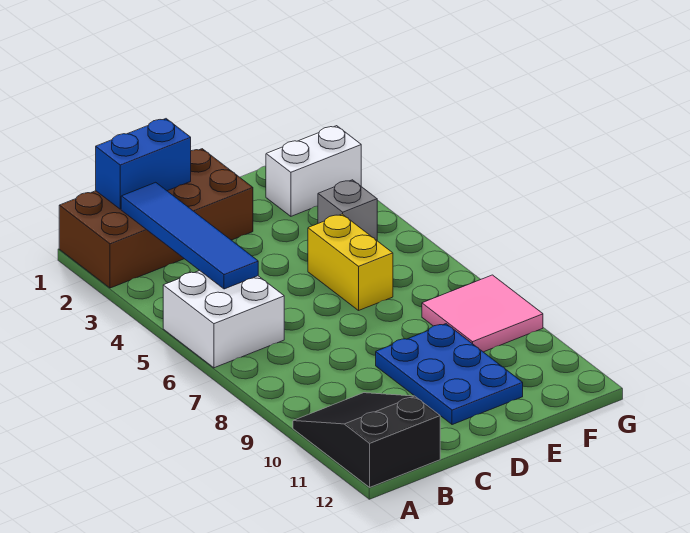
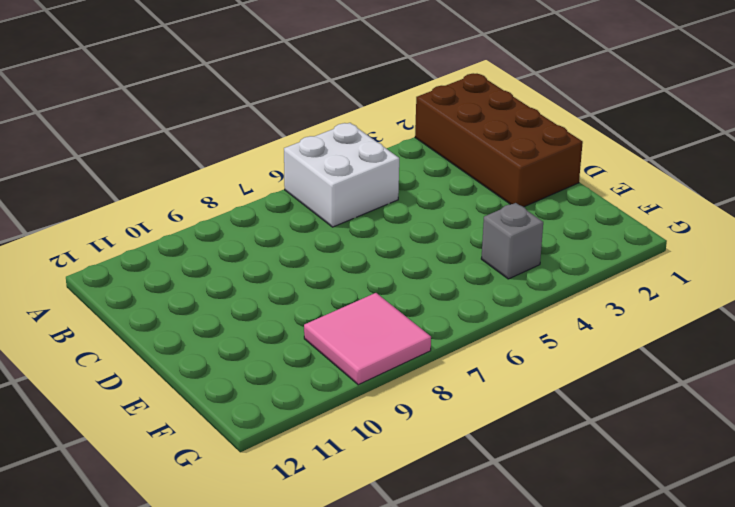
none -> black 2x3 slope [293,393,440,487]
none -> blue 2x3 plate [376,324,523,425]

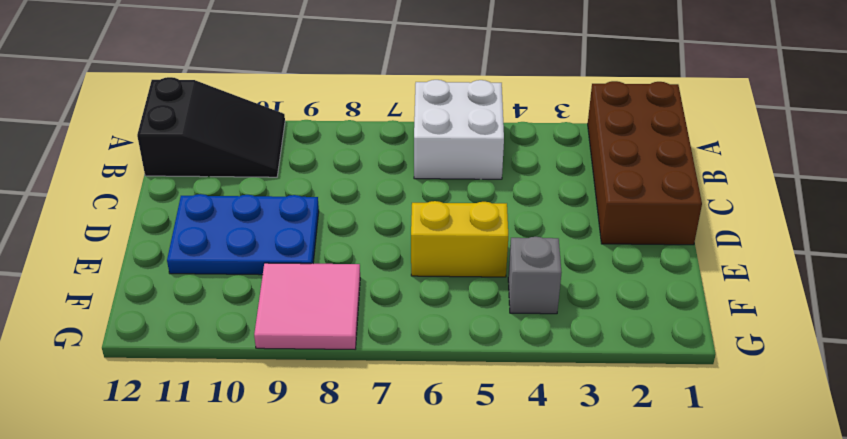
none -> white 1x2 brick [266,126,361,216]
none -> blue 1x2 brick [96,119,191,209]

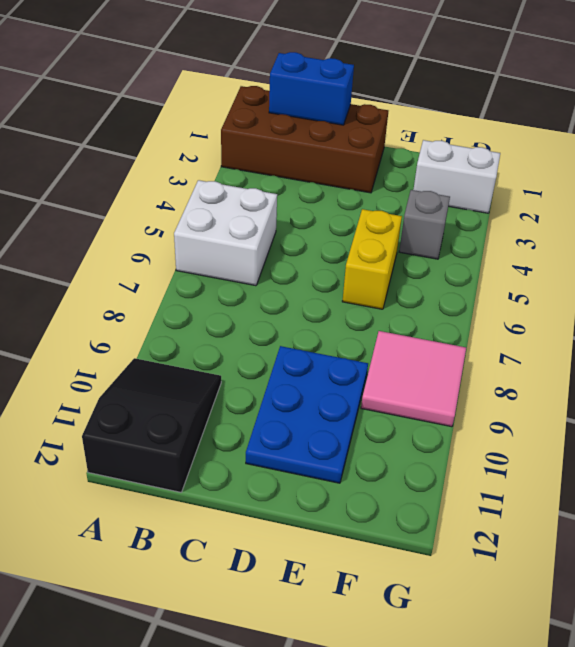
none -> blue 1x4 tile [121,182,258,289]

